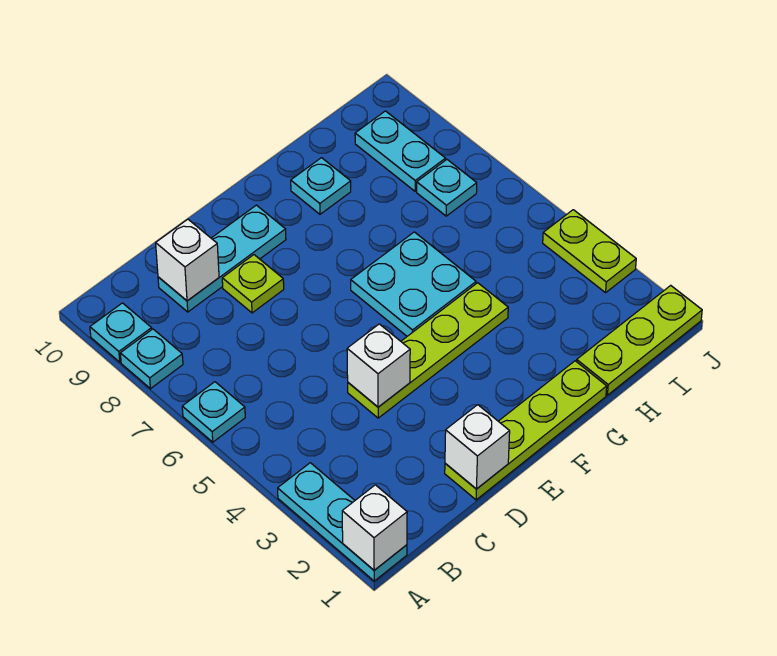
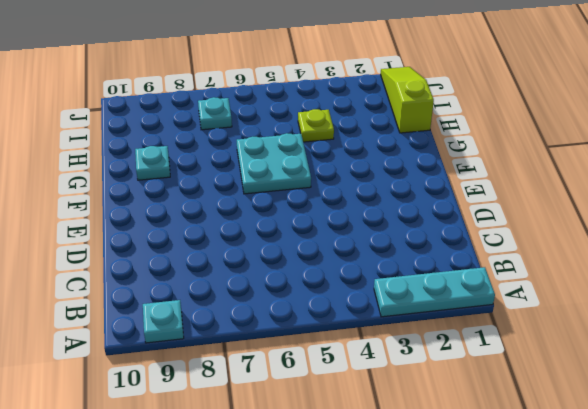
lime 1x3 slope [381,67,434,133] -> lime 1x3 plate [577,285,702,395]
lime 1x1 plate [298,109,334,142] -> lime 1x1 plate moved to [222,255,284,313]
none -> cyan 1x1 plate [182,382,245,442]
none -> cyan 1x1 plate [120,329,183,389]
none -> cyan 1x3 plate [158,205,286,312]

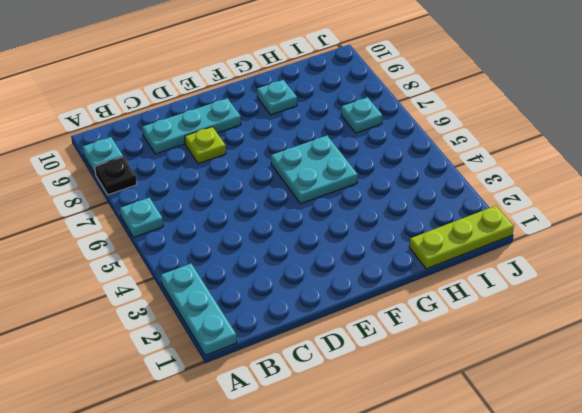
black 1x1 plate [95,157,137,195] -> cyan 1x1 plate [120,329,183,389]
none -> lime 1x4 plate [445,361,607,500]
none -> lime 1x4 plate [348,283,508,418]
none -> cyan 1x2 plate [355,111,446,191]

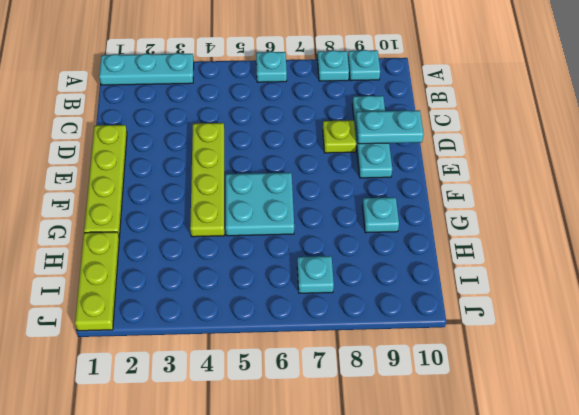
cyan 1x2 plate [356,110,424,144] -> cyan 1x2 plate moved to [355,111,446,191]
none -> lime 1x2 plate [543,210,636,293]
none -> white 1x1 brick [342,485,407,570]
none -> white 1x1 brick [156,219,219,301]

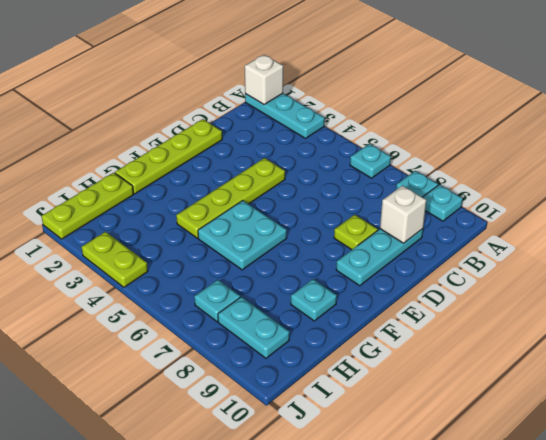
none -> white 1x1 brick [445,405,510,489]
none -> white 1x1 brick [347,324,410,407]

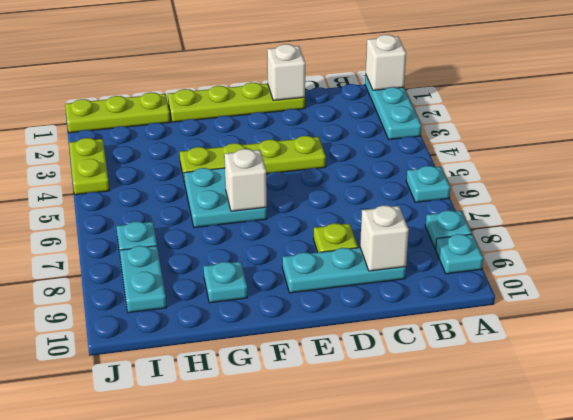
white 1x1 brick [224,149,267,211] -> white 1x1 brick moved to [347,324,410,407]

